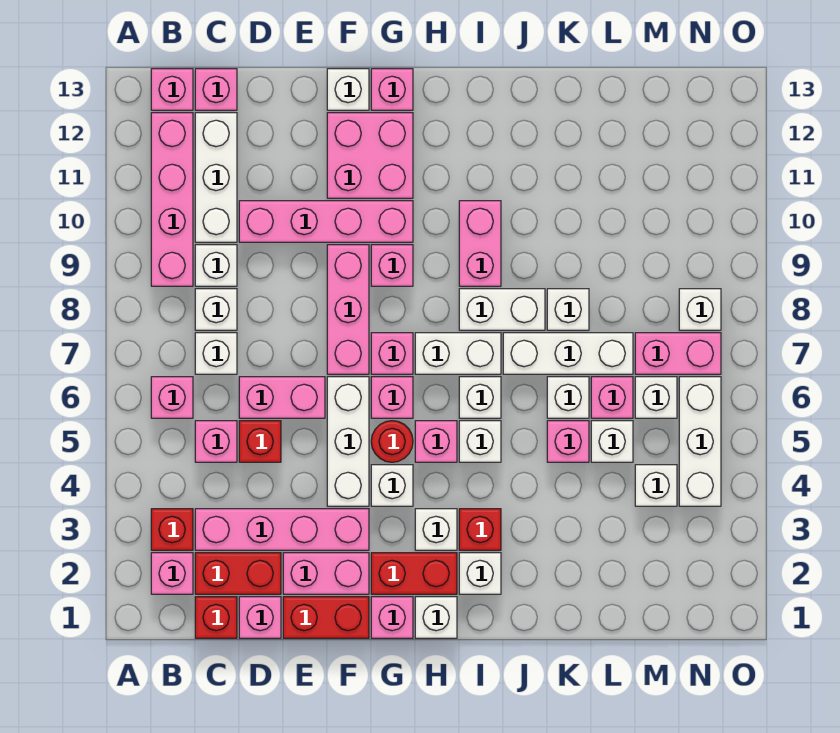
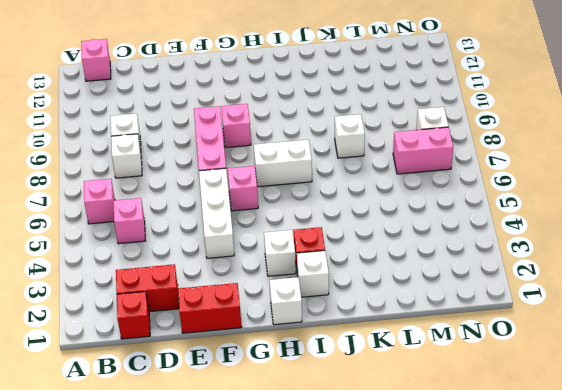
none -> pink 1x1 brick [151,553,193,594]
none -> red 1x1 brick [151,509,193,550]
none -> pink 1x4 brick [151,113,193,286]
none -> pink 1x4 brick [195,509,369,550]

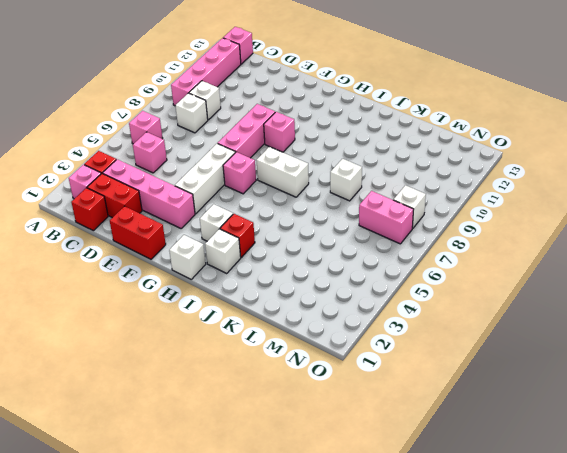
none -> white 1x1 brick [195,333,237,374]
none -> white 1x3 brick [195,113,237,242]
none -> pink 1x1 brick [195,69,237,110]
none -> pink 1x1 brick [239,597,281,638]

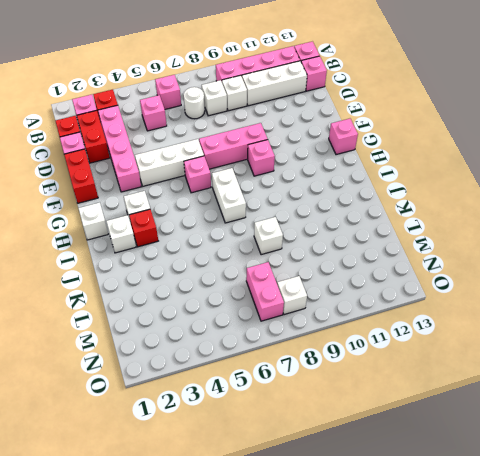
white 1x1 round brick [184,87,205,119] -> white 1x1 brick [195,333,237,374]
none -> red 1x1 brick [239,421,281,462]
none -> pink 1x2 brick [239,377,325,418]
none -> pink 1x4 brick [239,201,413,242]
none -> pink 1x2 brick [283,553,369,594]

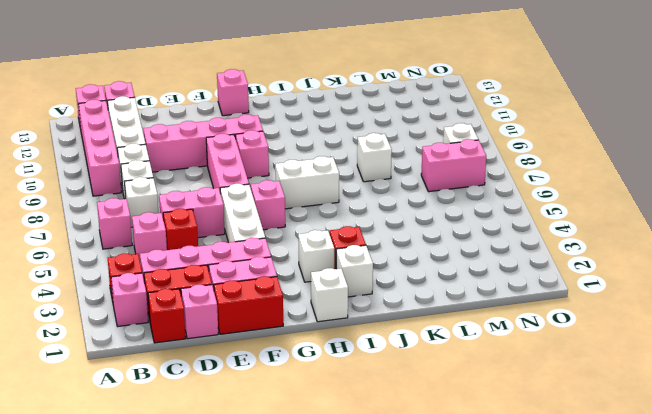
none -> pink 2x2 brick [327,113,413,198]
none -> white 1x1 brick [327,69,369,110]
none -> pink 1x1 brick [371,597,413,638]
none -> red 1x2 brick [371,553,457,594]

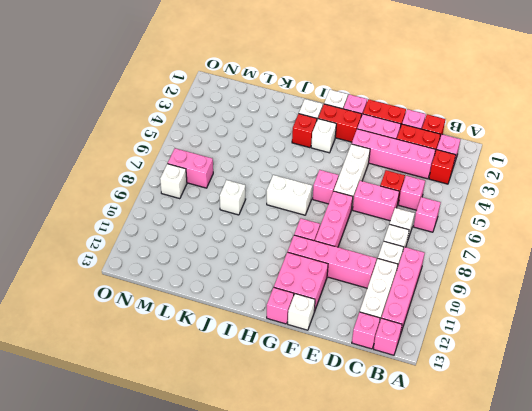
none -> white 1x1 brick [371,465,413,506]
none -> red 1x1 round brick [371,421,413,462]
none -> pink 1x1 brick [371,333,413,374]
none -> pink 1x1 brick [415,421,457,462]

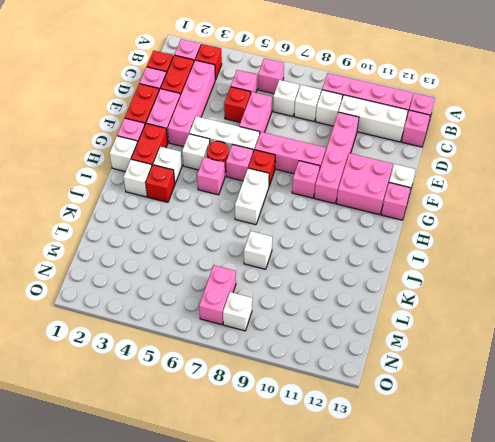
red 1x1 brick [248,150,275,186] -> pink 1x1 brick [371,333,413,374]
none -> white 1x1 brick [459,421,501,462]
none -> white 1x1 brick [459,377,501,418]
none -> white 1x2 brick [459,289,545,330]
none -> pink 1x2 brick [459,201,501,286]

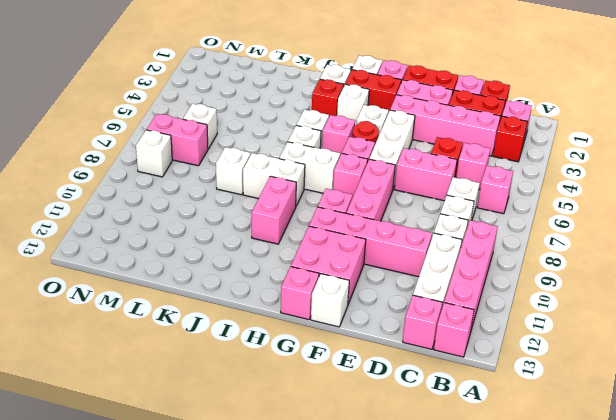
none -> white 1x3 brick [503,333,633,374]
none -> pink 1x1 brick [547,421,589,462]
none -> white 1x1 brick [547,377,589,418]
none -> white 1x1 brick [591,421,633,462]

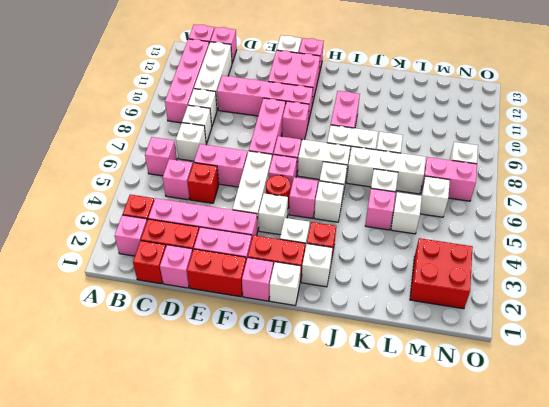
red 2x2 brick [410,238,473,309] -> none
none -> pink 1x1 brick [591,377,633,418]
none -> white 1x1 brick [635,465,677,506]
none -> white 1x3 brick [679,377,721,506]

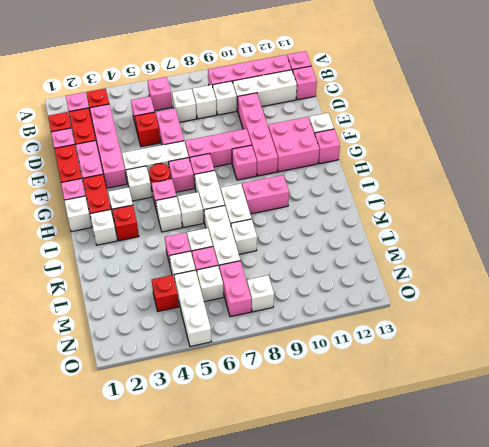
red 1x1 brick [152,275,179,311] -> white 1x1 brick [635,465,677,506]
white 1x3 brick [174,270,211,346] -> white 1x3 brick turned to [679,377,721,506]

